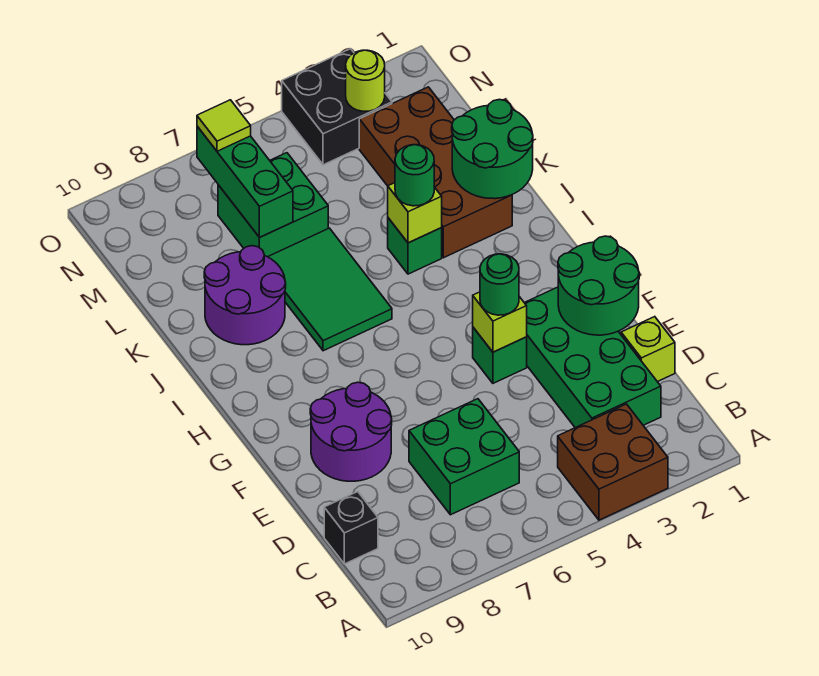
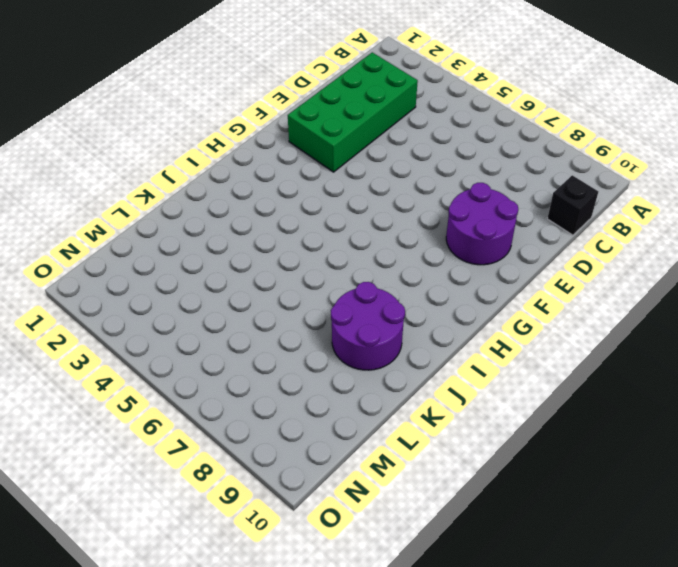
none -> brown 2x2 brick [558,404,668,520]
none -> green 2x2 brick [409,399,519,515]
none -> lime 1x1 brick [621,317,675,382]

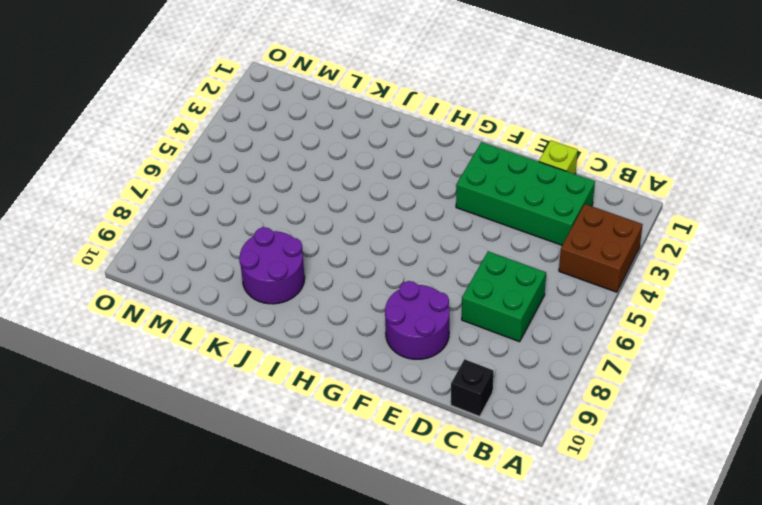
none -> green 1x1 brick [473,327,527,383]
none -> green 2x3 tile [268,228,392,351]
none -> brown 2x4 brick [359,87,512,258]

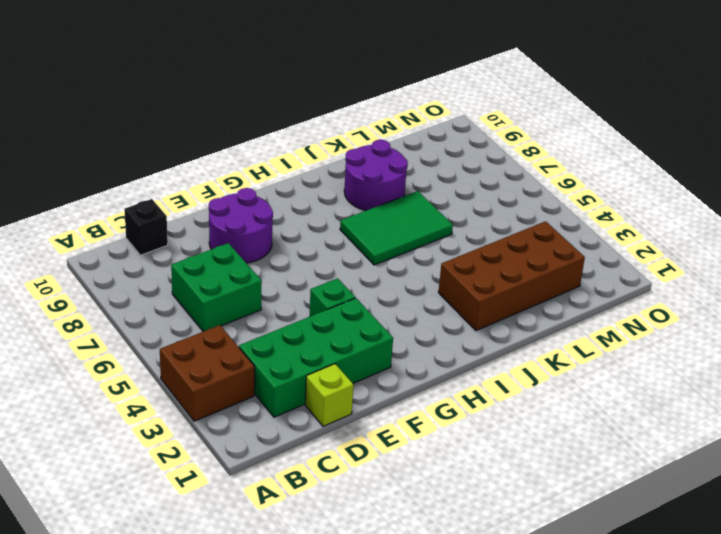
none -> green 1x1 brick [388,218,442,274]
none -> green 2x2 brick [218,153,328,257]
none -> black 2x2 brick [282,49,392,165]

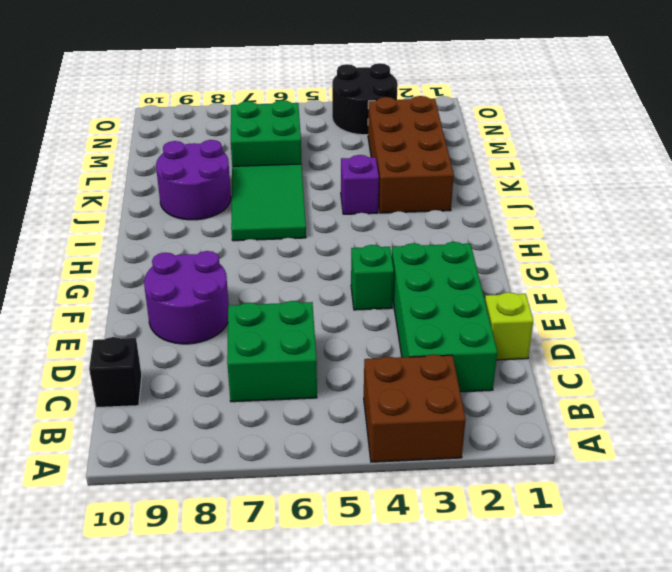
purple 1x1 brick [341,155,379,214] -> green 1x1 brick [388,218,442,274]
black 2x2 round brick [332,63,398,135] -> black 2x2 brick [282,49,392,165]
none -> green 2x2 round brick [558,236,639,335]
none -> lime 1x1 brick [473,292,527,352]
none -> green 2x2 round brick [452,99,533,199]

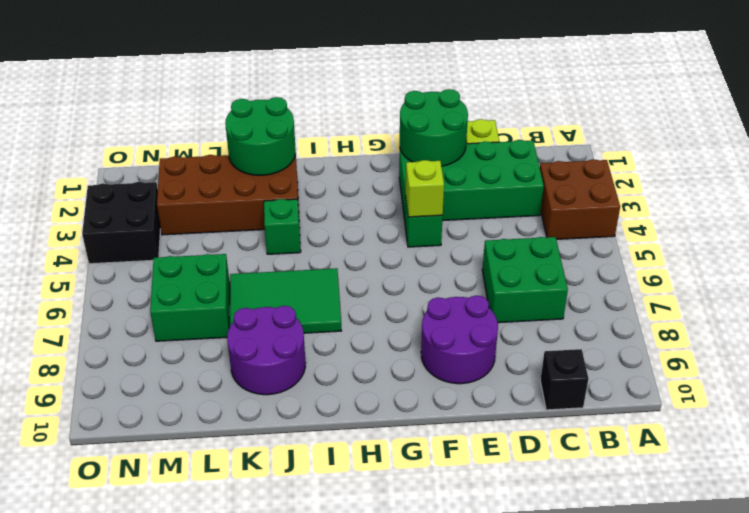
none -> lime 1x1 brick [388,183,442,243]
none -> green 1x3 brick [197,126,293,238]
none -> lime 1x1 round brick [346,50,385,111]

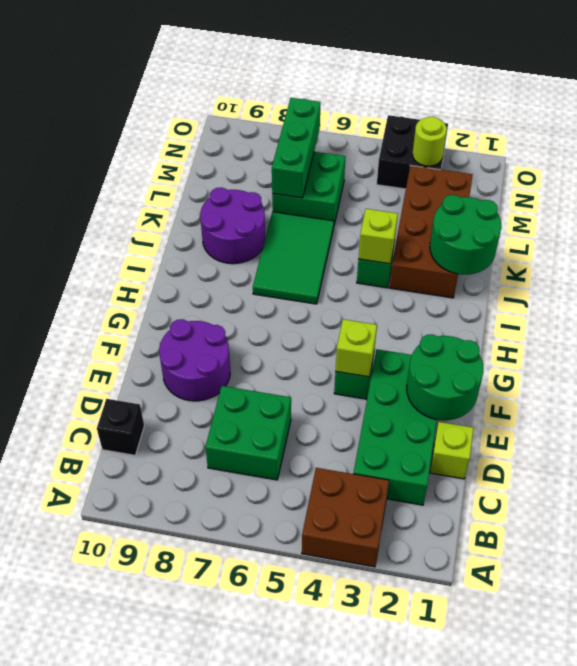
none -> green 1x1 round brick [480,254,519,315]
none -> green 1x1 round brick [395,145,434,206]
none -> lime 1x1 tile [197,100,251,151]

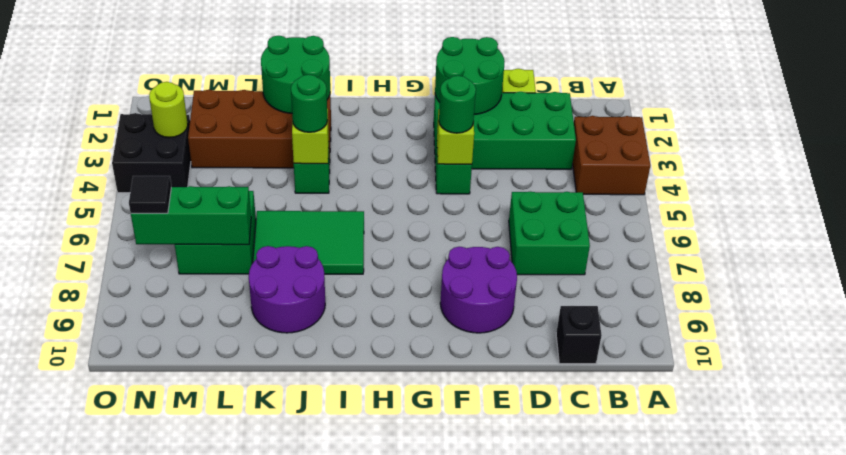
black 1x1 tile [129,176,171,213] -> lime 1x1 tile [197,100,251,151]

